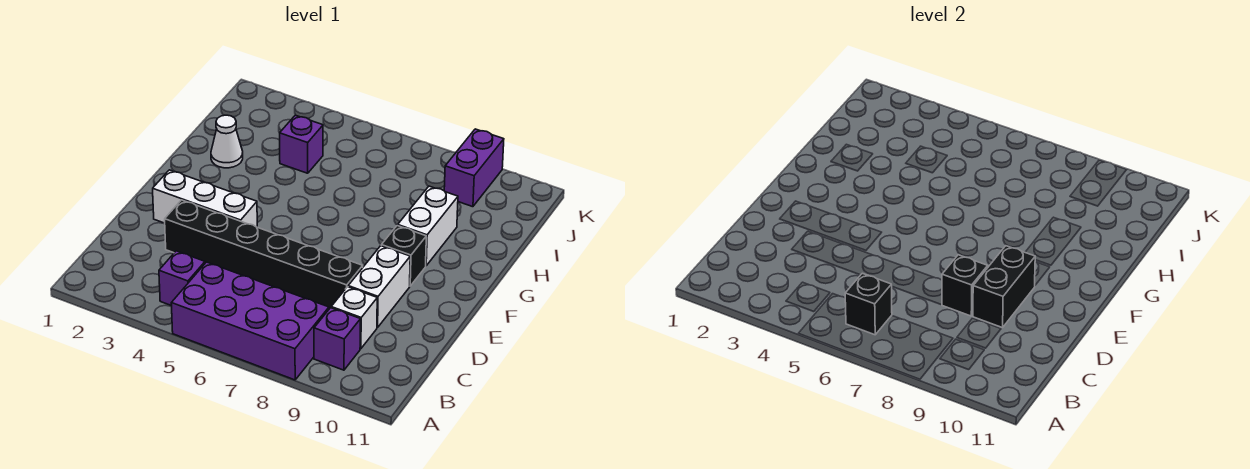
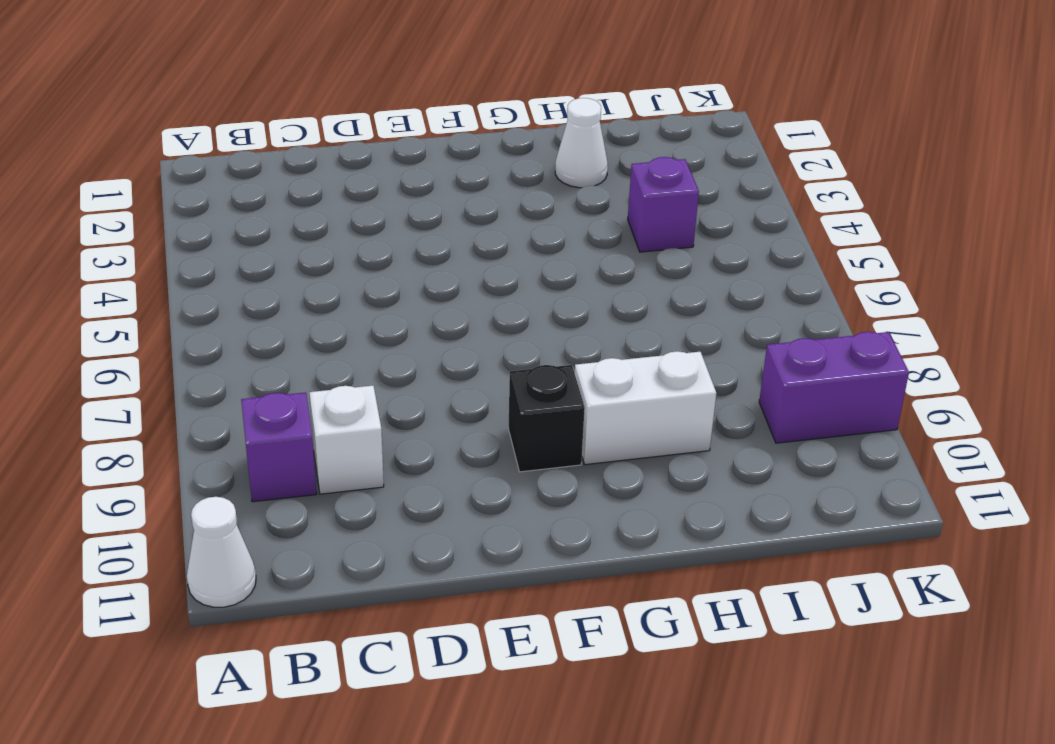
white 1x1 cone [187,497,256,607] -> none
none -> purple 2x4 brick [171,262,329,380]
none -> purple 1x1 brick [159,251,205,306]
none -> black 1x6 brick [165,200,363,309]

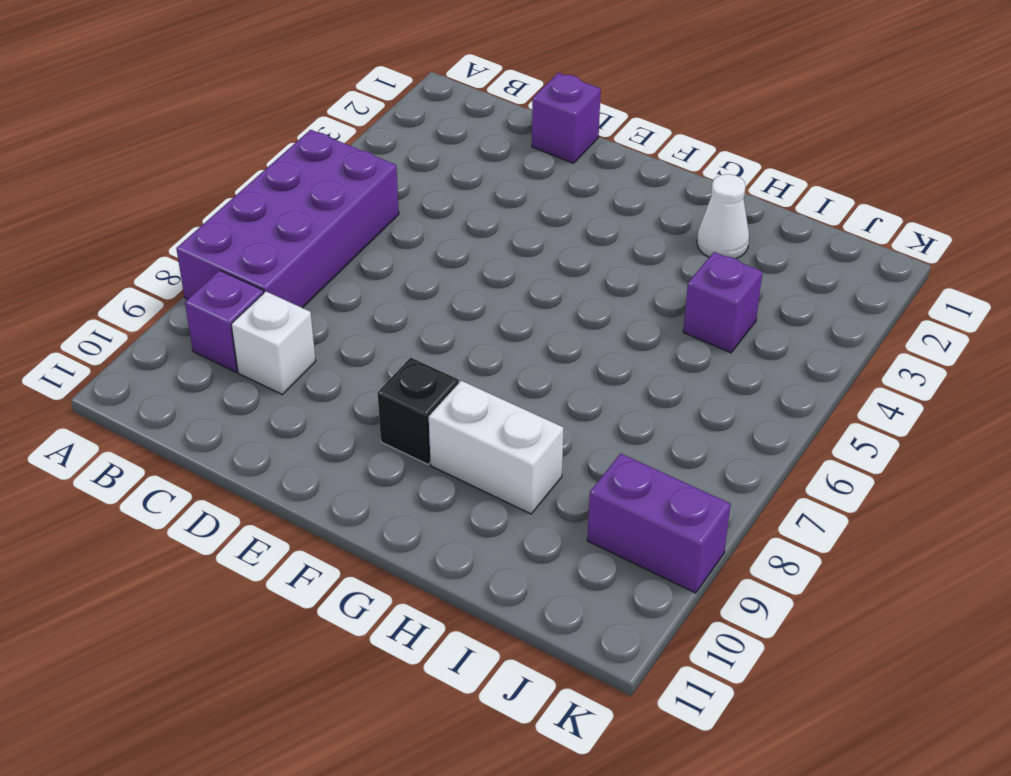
purple 1x1 brick [532,73,601,163] -> purple 1x1 brick moved to [159,251,205,306]
none -> black 1x6 brick [165,200,363,309]
none -> white 1x2 brick [348,246,410,328]
none -> white 1x3 brick [153,170,257,227]

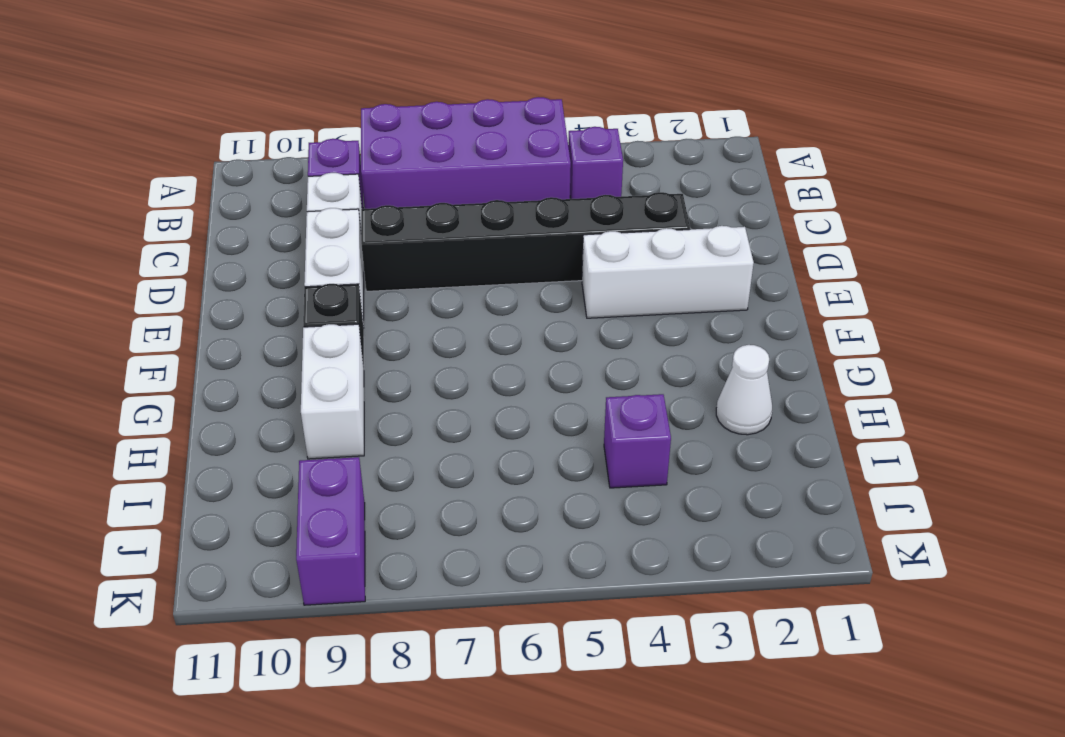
none -> black 1x1 brick [845,273,892,335]
none -> black 1x1 brick [942,255,988,316]
none -> black 1x2 brick [973,246,1035,328]

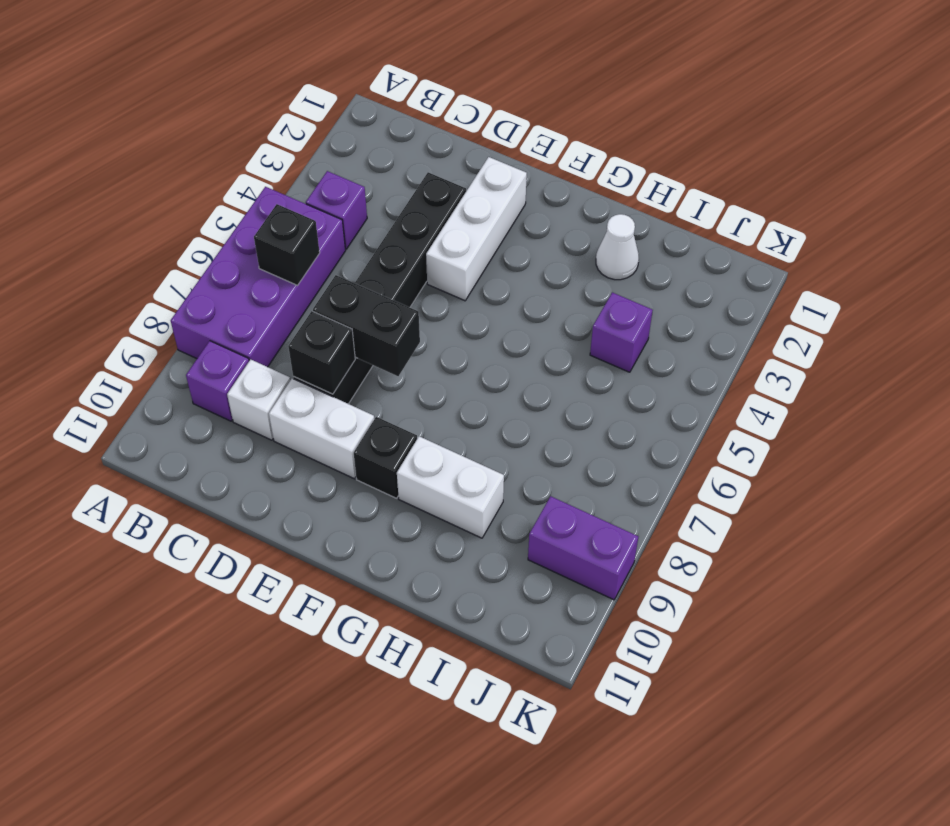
black 1x2 brick [313,275,420,376] -> black 1x2 brick moved to [973,246,1035,328]

